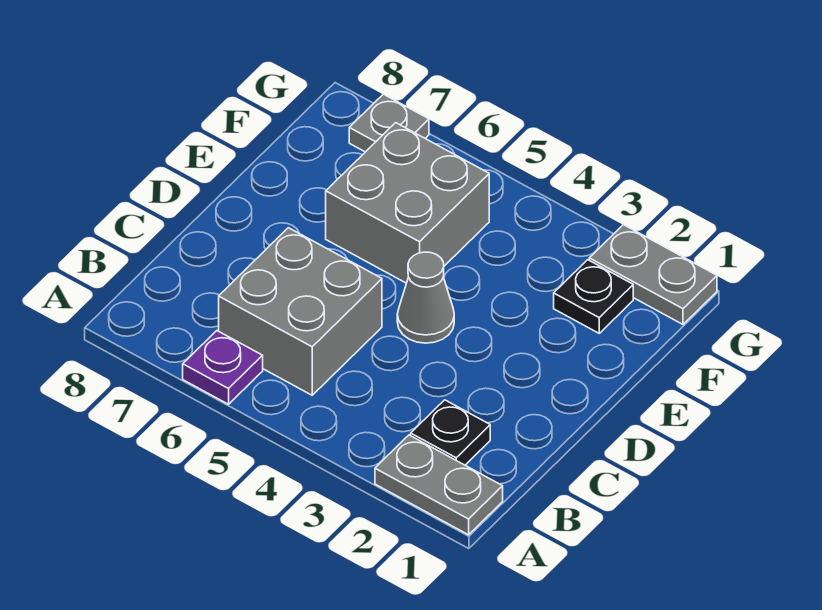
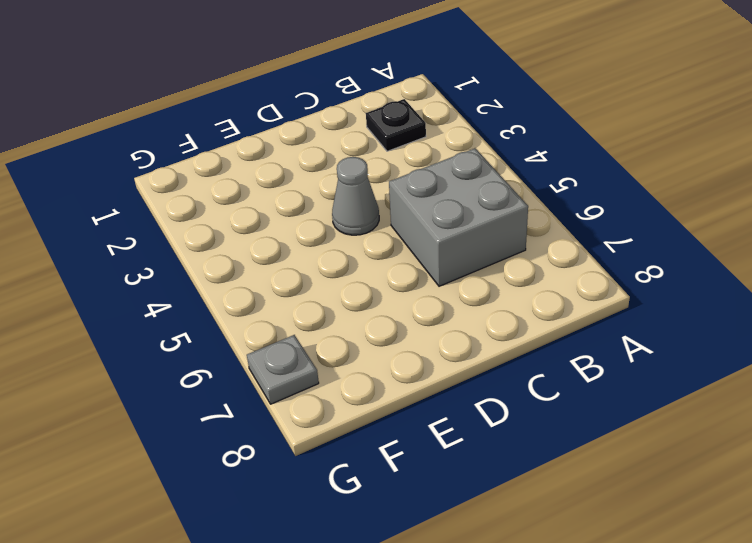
none -> grey 1x2 plate [375,435,503,535]
none -> purple 1x1 plate [183,331,263,404]

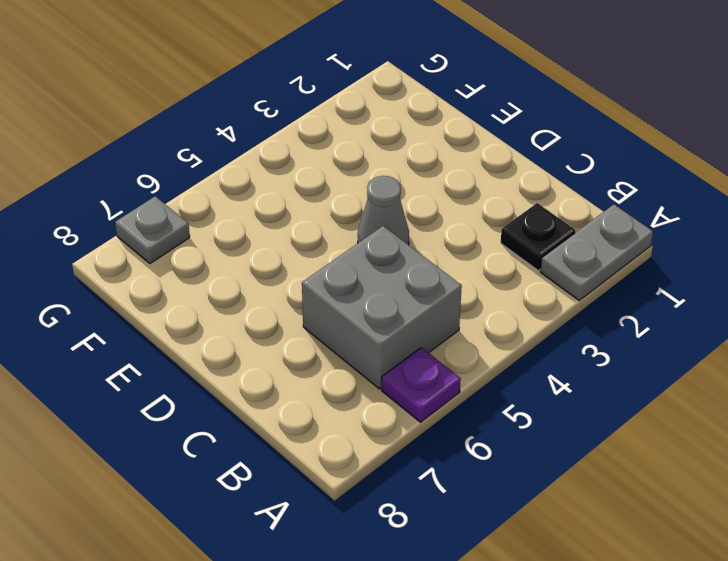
none -> grey 2x2 brick [326,123,489,283]
none -> black 1x1 plate [554,260,633,333]

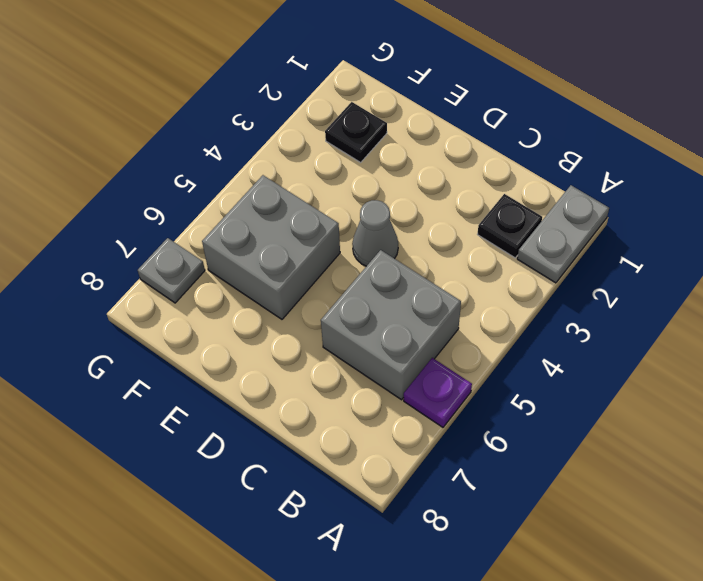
none -> grey 1x2 plate [589,225,717,324]

